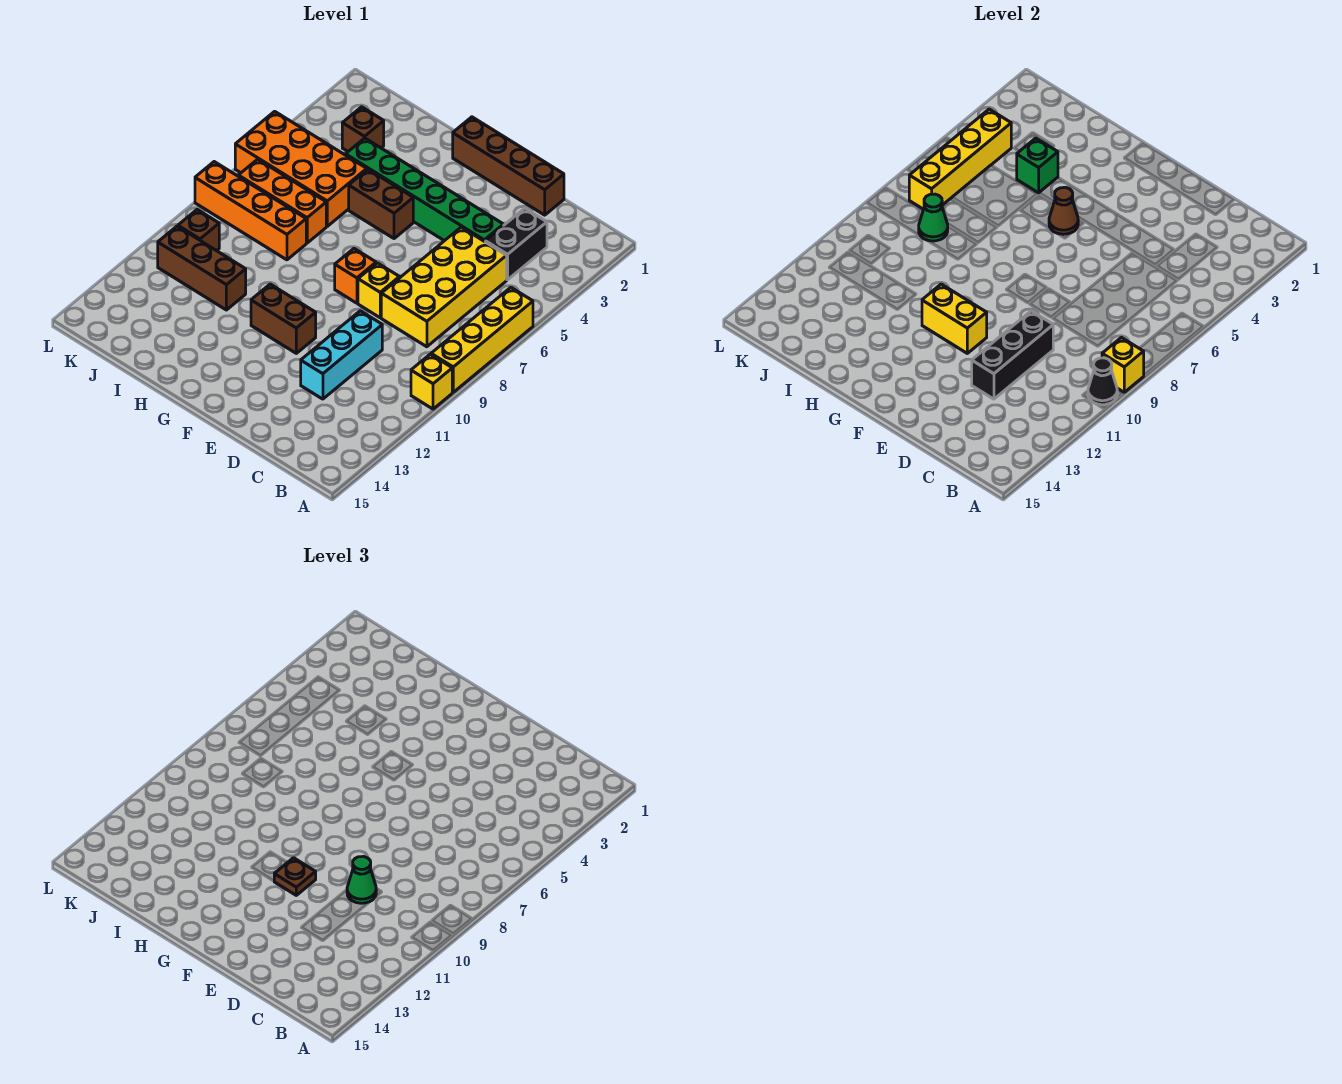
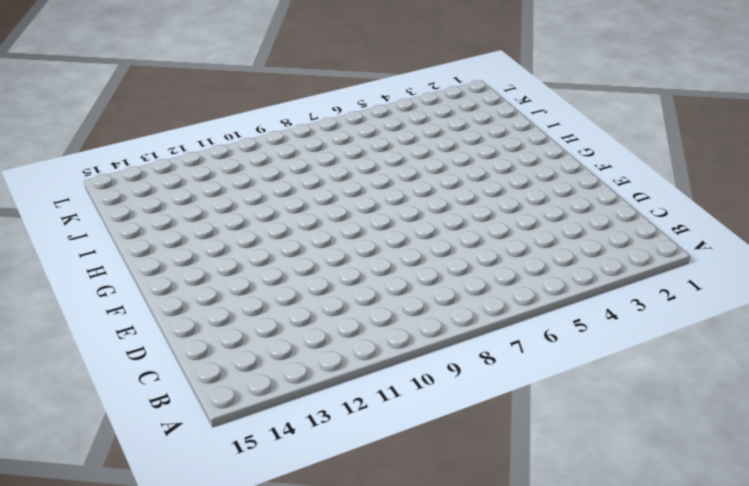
none -> yellow 1x4 brick [431,287,533,392]
none -> yellow 1x1 brick [411,354,452,409]
none -> black 1x2 brick [485,208,547,280]

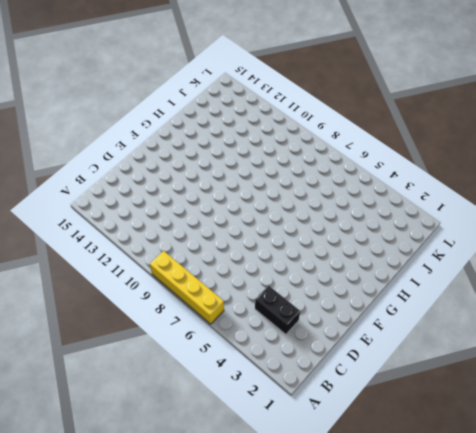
none -> yellow 1x1 brick [411,354,452,409]
none -> yellow 2x4 brick [381,227,507,347]
none -> brown 1x4 brick [453,117,564,215]

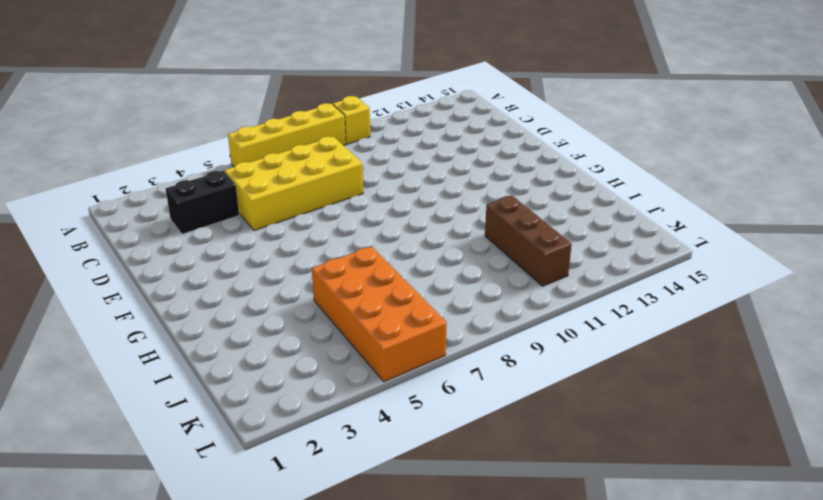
none -> brown 1x4 brick [453,117,564,215]
none -> green 1x6 brick [346,138,503,242]
none -> cyan 1x3 brick [301,311,382,399]

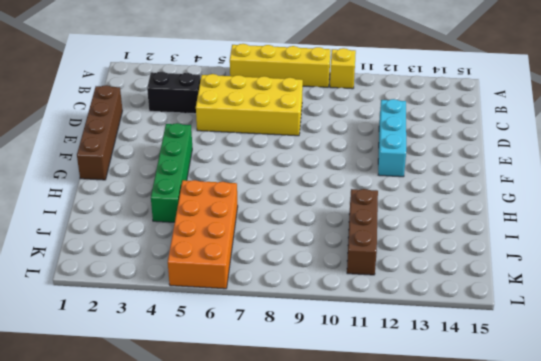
cyan 1x3 brick [378,99,406,177] -> cyan 1x3 brick turned to [301,311,382,399]
green 1x4 brick [151,123,192,222] -> green 1x6 brick [346,138,503,242]
none -> yellow 1x1 brick [358,263,399,318]
none -> orange 1x1 brick [335,249,376,303]
none -> brown 1x2 brick [251,284,316,353]

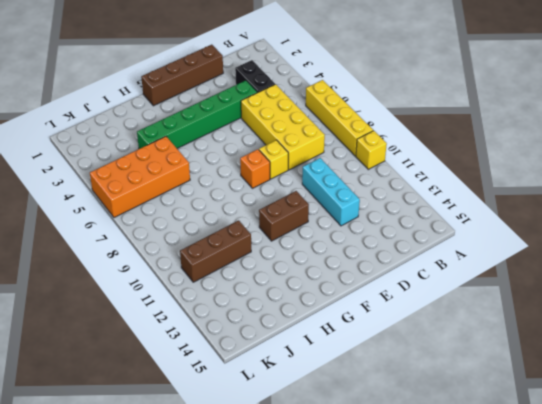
none -> brown 1x2 brick [349,169,413,239]
none -> orange 1x3 brick [238,159,326,243]
none -> orange 1x4 brick [195,162,306,260]

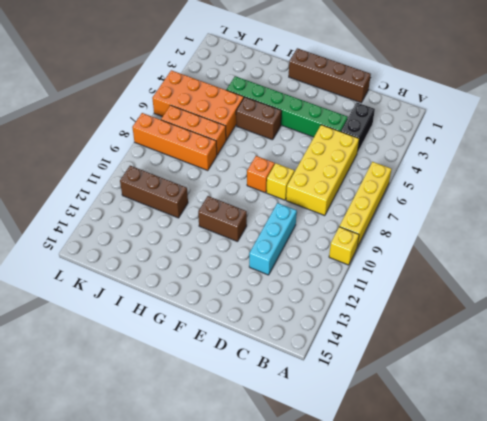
none -> brown 1x1 brick [342,107,384,151]
none -> brown 1x1 brick [178,210,219,251]
none -> yellow 1x1 brick [1102,338,1144,392]

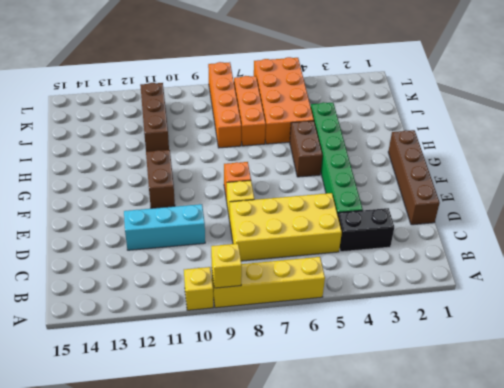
none -> brown 1x1 brick [342,107,384,151]
none -> brown 1x1 brick [178,210,219,251]
none -> black 1x1 cone [1088,358,1117,405]

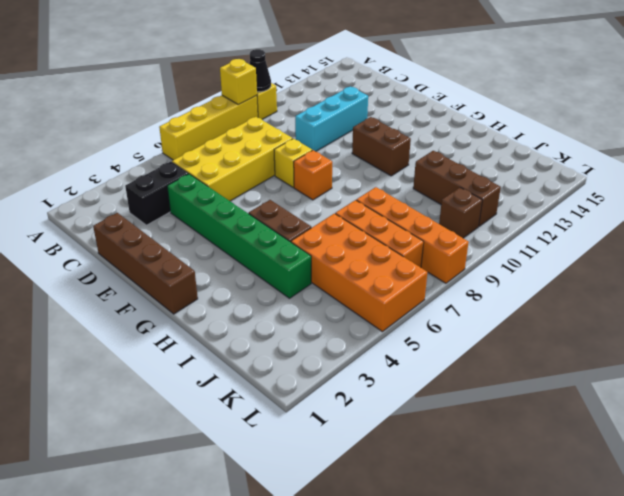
none -> brown 1x1 brick [342,107,384,151]
none -> black 1x3 brick [972,311,1053,399]
none -> yellow 1x2 brick [922,284,987,353]

